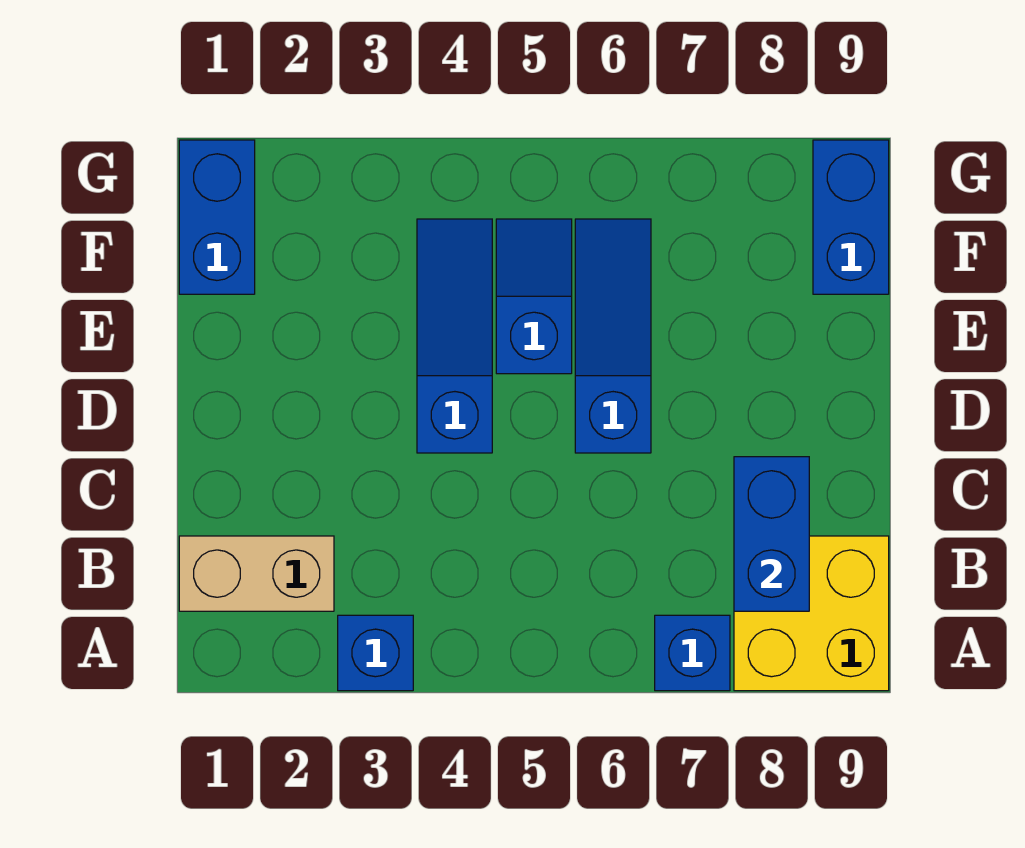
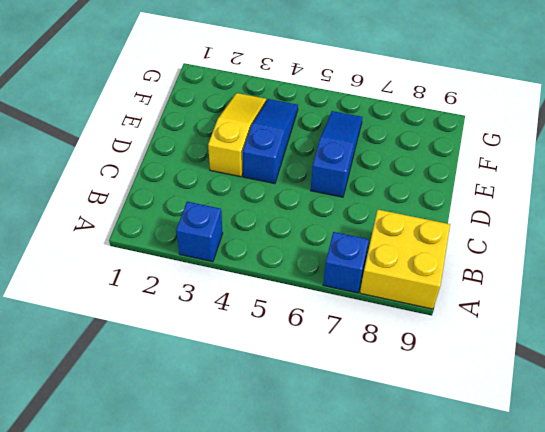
yellow 1x3 slope [208,93,266,177] -> none
none -> tan 1x2 brick [179,536,334,611]
none -> blue 1x2 slope [496,219,572,374]

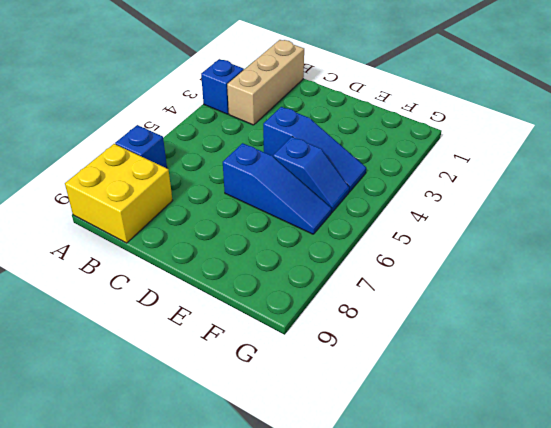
tan 1x3 brick [227,40,304,125] -> tan 1x2 brick [179,536,334,611]
none -> blue 1x2 brick [179,140,255,294]
none -> blue 1x2 brick [813,140,889,294]

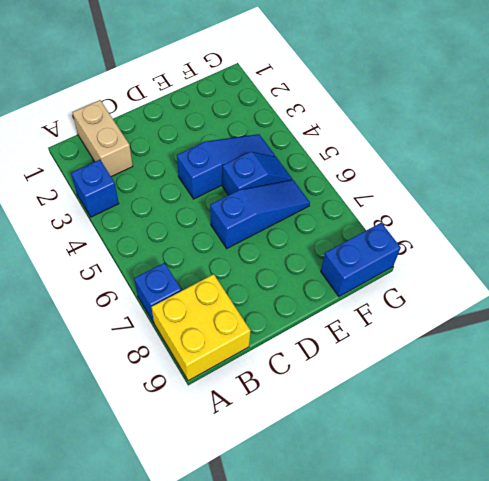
none -> blue 1x2 brick [179,140,255,294]
none -> blue 1x2 brick [734,457,809,611]

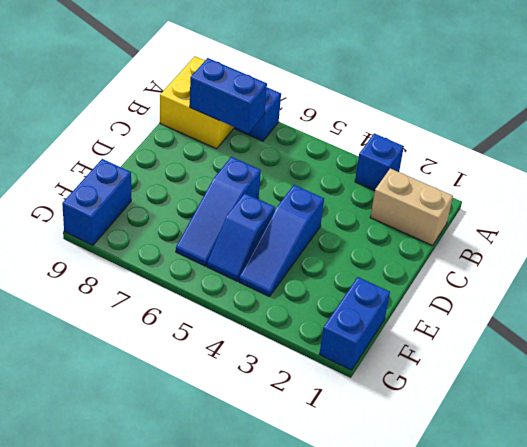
blue 1x2 brick [190,58,267,133] -> blue 1x2 brick turned to [734,457,809,611]

